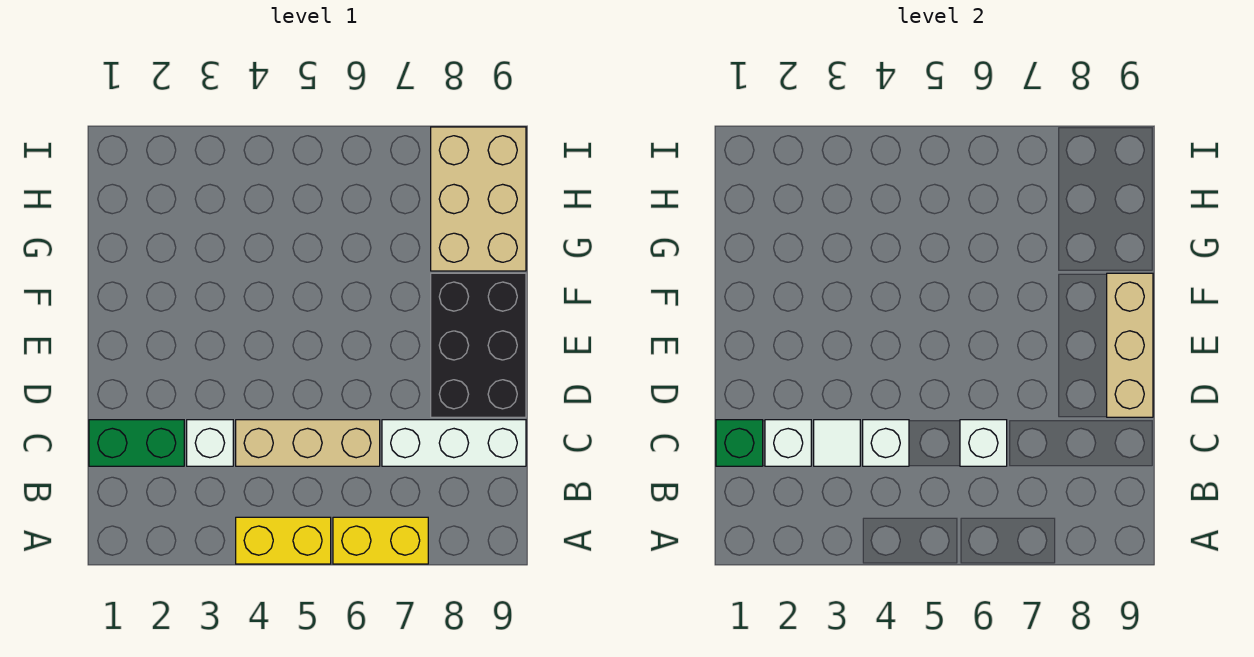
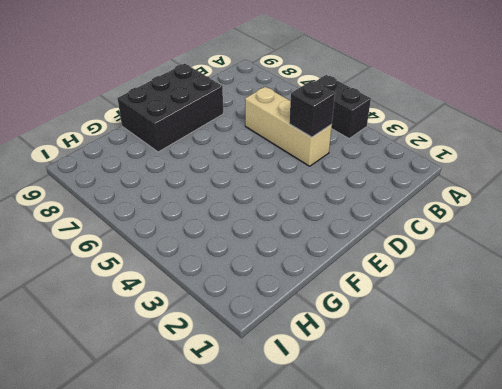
black 1x2 brick [315,75,371,139] -> yellow 1x2 brick [236,517,331,564]
black 1x1 brick [289,81,335,137] -> white 1x1 brick [863,420,909,466]
none -> yellow 1x2 brick [333,517,428,564]
none -> green 1x2 brick [89,420,184,466]
none -> white 1x1 brick [187,420,233,466]

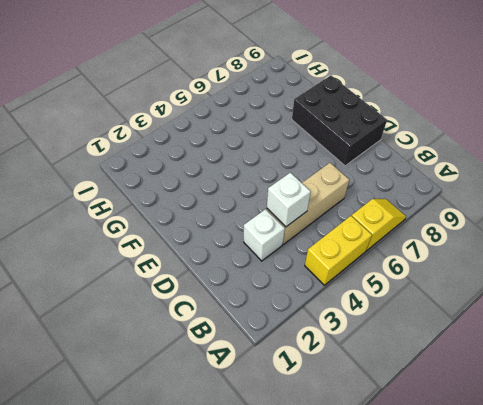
yellow 1x2 slope [352,199,406,251] -> yellow 1x2 brick [333,517,428,564]
none -> green 1x2 brick [89,420,184,466]
none -> white 1x3 brick [382,420,526,466]
none -> tan 2x3 brick [431,127,526,271]

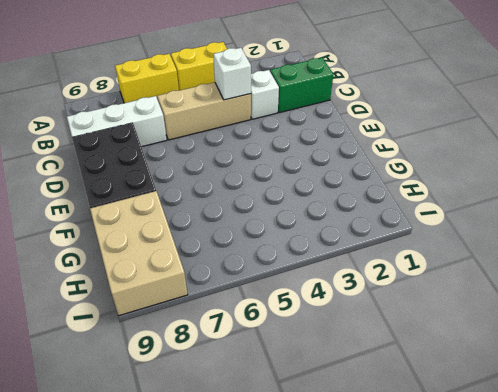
none -> green 1x1 brick [716,420,763,466]
none -> white 1x1 brick [765,420,811,466]
none -> white 1x1 tile [814,420,860,466]

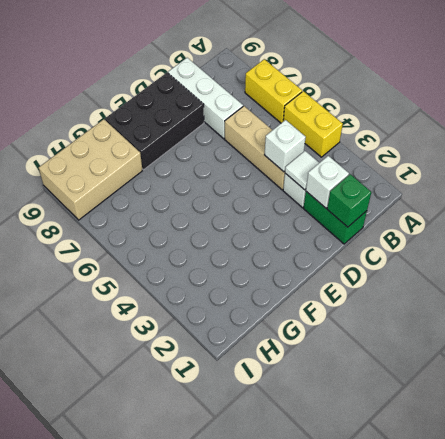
none -> white 1x1 brick [960,420,1007,466]
none -> tan 1x3 brick [1107,273,1153,417]

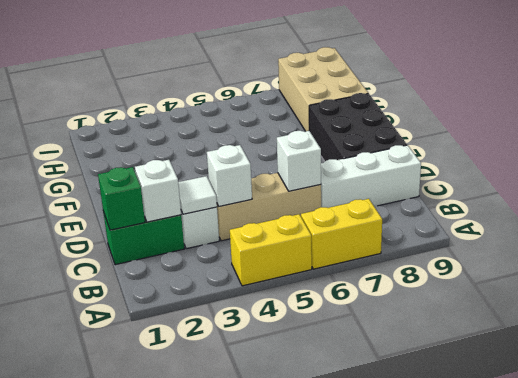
none -> tan 1x3 brick [1107,273,1153,417]

